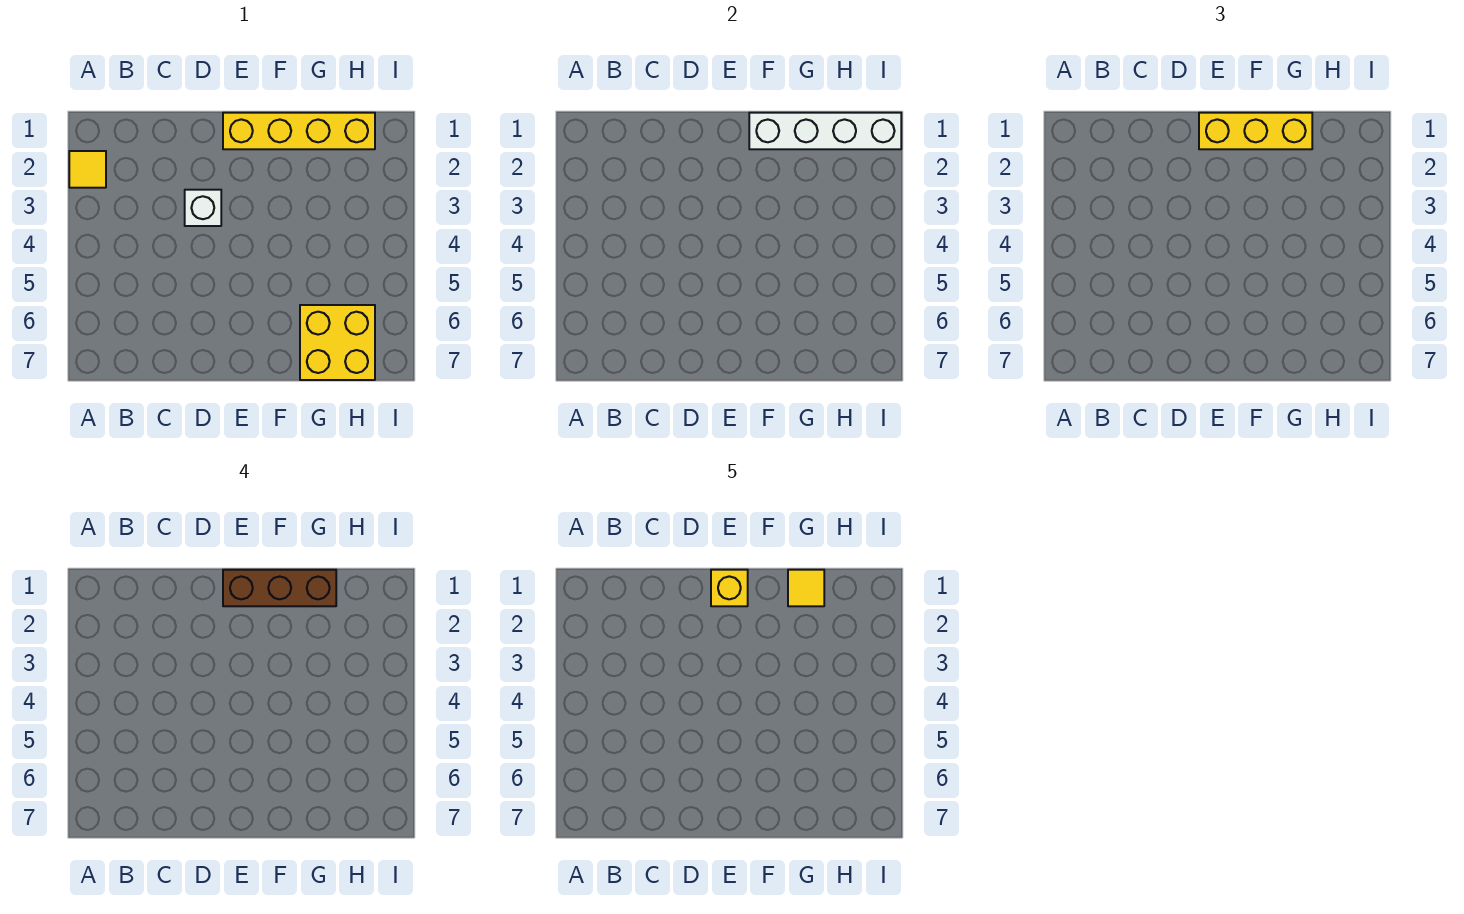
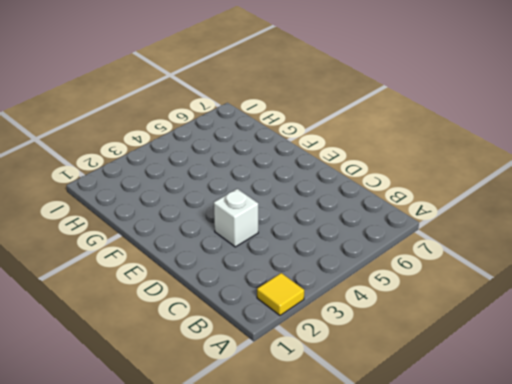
none -> yellow 1x4 brick [223,113,375,149]
none -> yellow 2x2 brick [300,305,375,380]

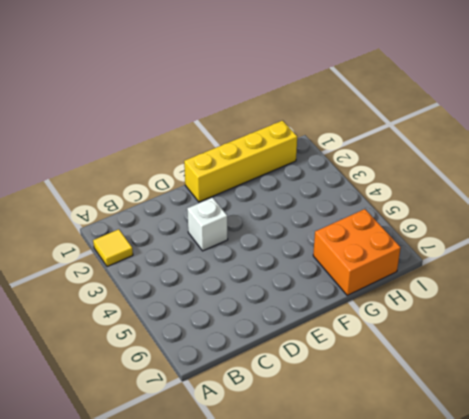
orange 2x2 brick [313,209,401,295] -> yellow 2x2 brick [300,305,375,380]
none -> white 1x4 brick [749,113,901,149]
none -> yellow 1x3 brick [1199,113,1312,149]

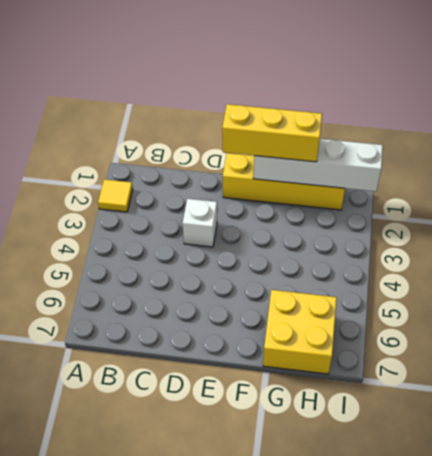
none -> brown 1x3 brick [223,570,336,606]
none -> yellow 1x1 brick [711,570,748,606]

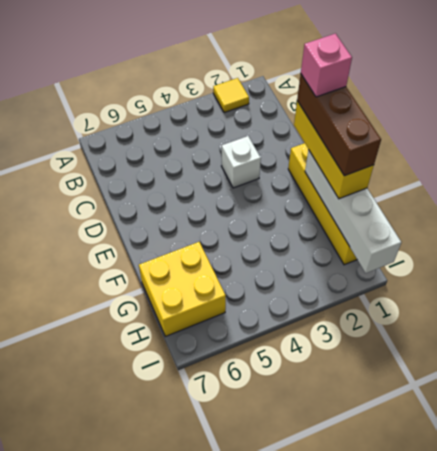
pink 1x1 brick [301,33,352,97] -> yellow 1x1 brick [711,570,748,606]
none -> yellow 1x1 tile [788,570,824,606]

